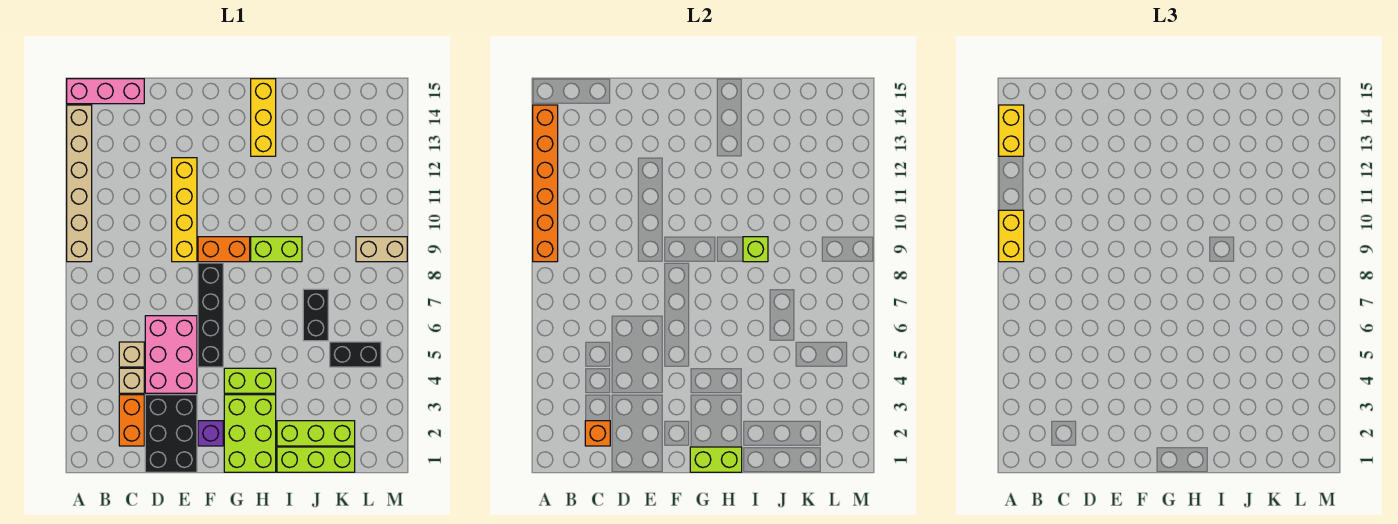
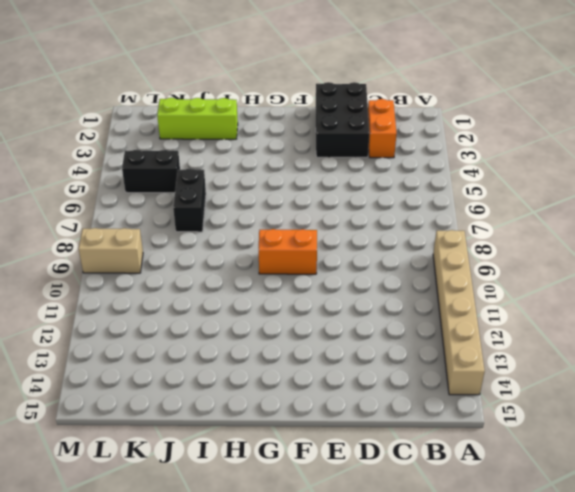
none -> pink 1x3 brick [67,79,144,104]
none -> tan 1x1 brick [119,368,144,393]
none -> tan 1x1 brick [119,342,144,367]

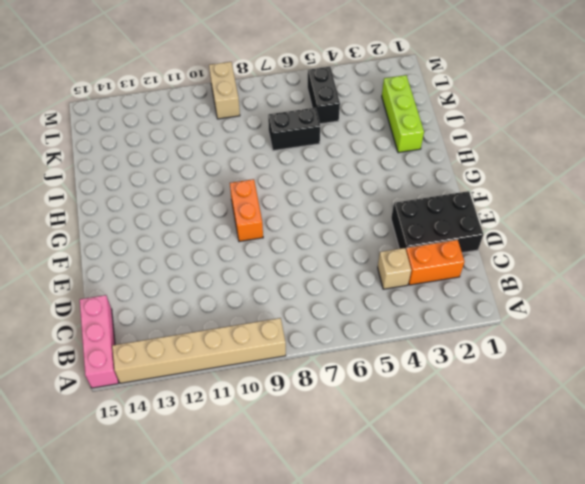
none -> tan 1x1 brick [119,342,144,367]
none -> pink 2x3 brick [145,316,197,393]
none -> yellow 1x4 brick [172,158,197,262]

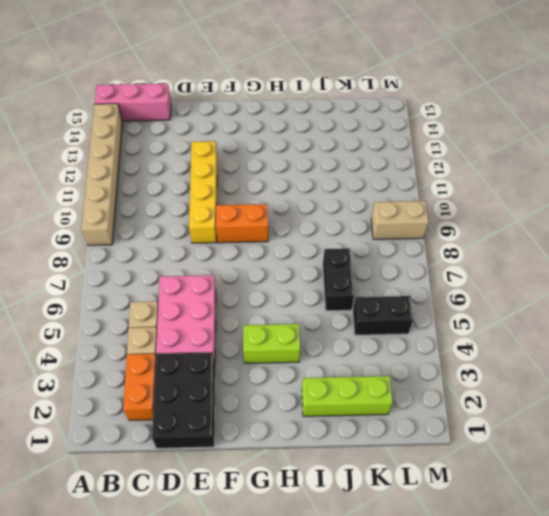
none -> purple 1x1 brick [198,421,223,446]
none -> black 1x4 brick [198,263,223,367]
none -> lime 2x3 brick [224,395,276,472]

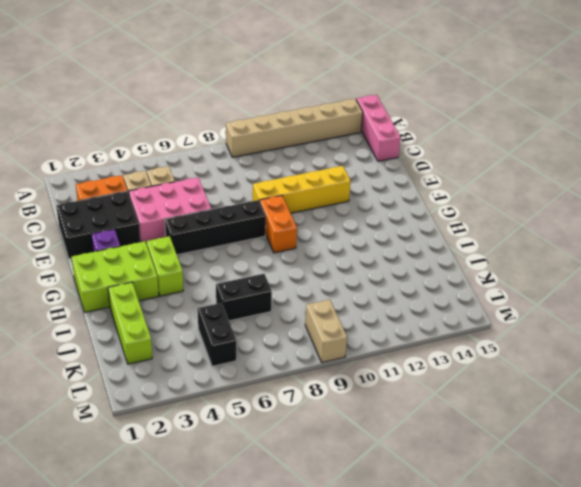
none -> lime 1x2 brick [251,237,302,262]
none -> yellow 1x3 brick [251,79,276,156]
none -> lime 1x3 brick [277,447,355,472]

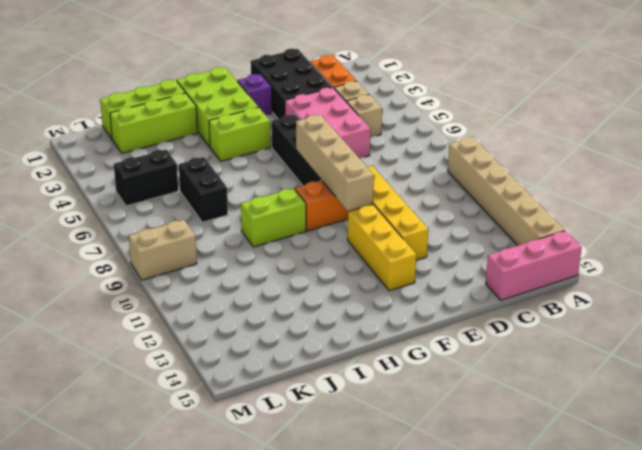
tan 1x4 brick [296,115,374,211] -> none
yellow 1x3 brick [348,205,416,291] -> yellow 1x3 brick moved to [251,79,276,156]
none -> orange 1x6 brick [533,105,558,262]
none -> orange 1x1 brick [585,421,610,446]
none -> lime 1x2 brick [690,447,742,472]

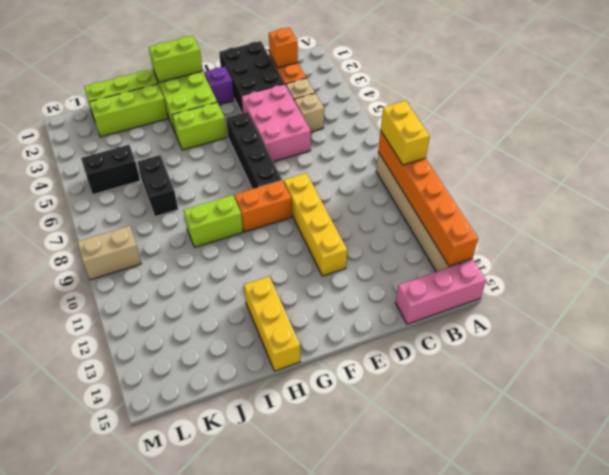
none -> lime 1x1 brick [743,237,768,262]
none -> yellow 1x2 brick [999,105,1024,156]

